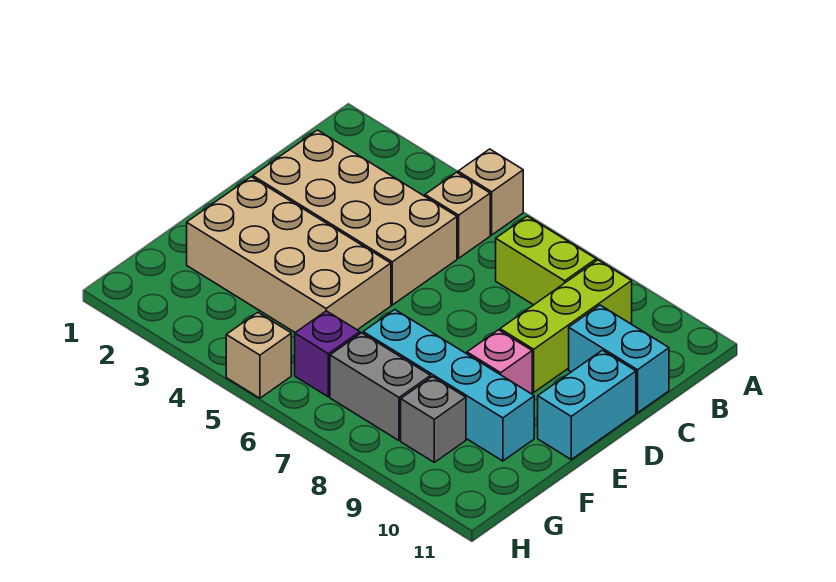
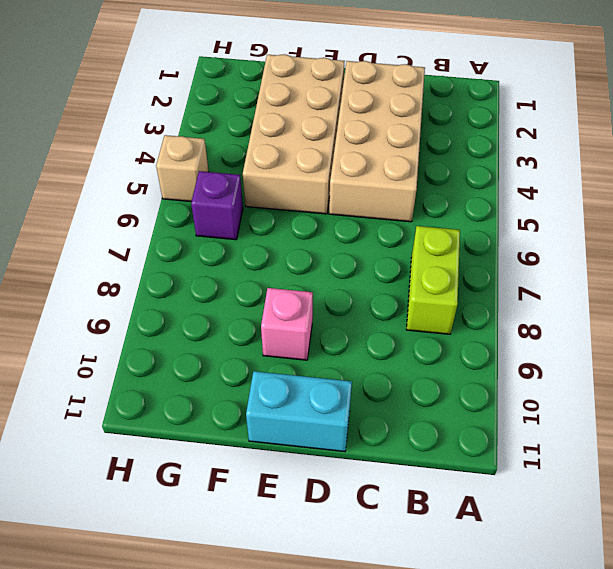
none -> tan 1x1 brick [458,149,523,235]
none -> tan 1x1 brick [425,172,490,258]
none -> lime 1x3 brick [500,260,632,392]

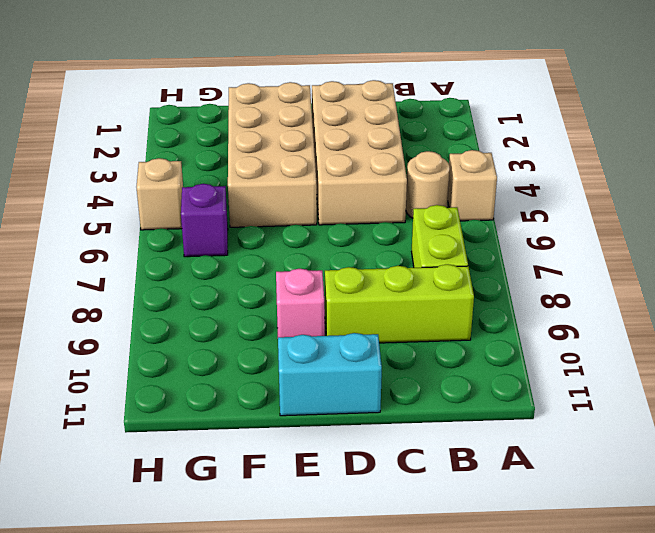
tan 1x1 round brick [406,151,450,218] -> tan 1x1 brick [425,172,490,258]
none -> cyan 1x2 brick [569,305,669,413]
none -> cyan 1x4 brick [363,310,534,461]
none -> grey 1x2 brick [330,333,431,440]

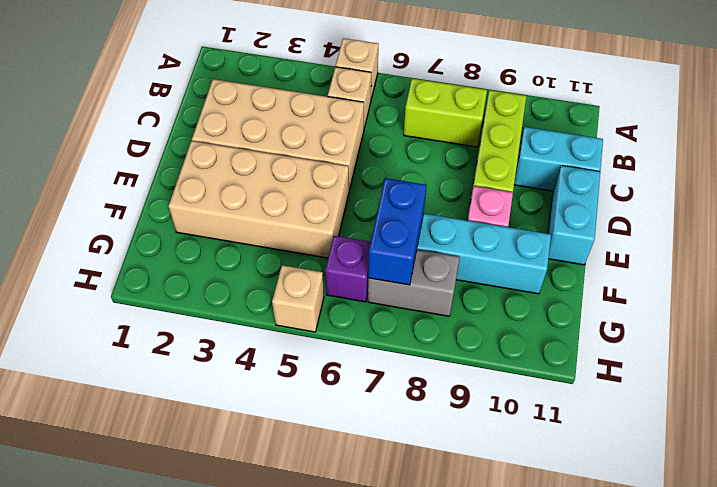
blue 1x2 brick [368,178,426,285] -> none
none -> grey 1x1 brick [401,377,466,462]

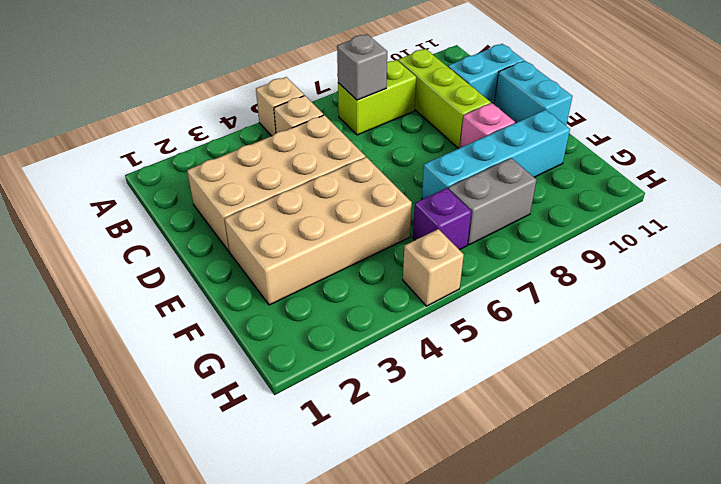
grey 1x1 brick [337,34,387,100] -> grey 1x1 brick moved to [401,377,466,462]

